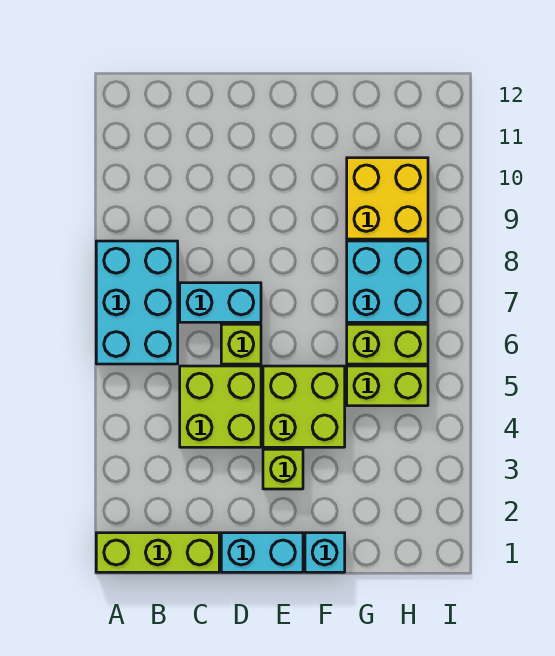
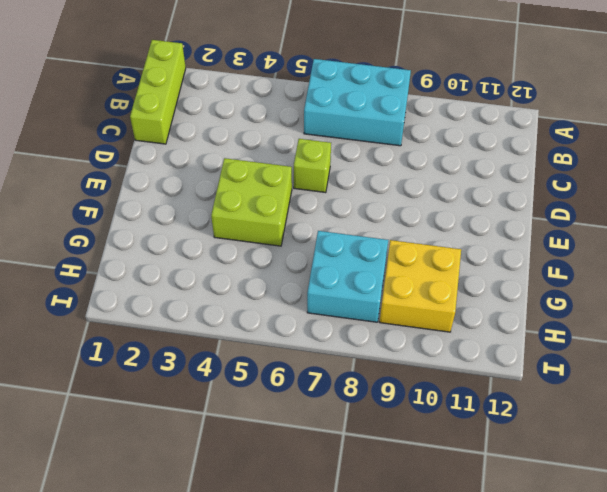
none -> lime 2x2 brick [180,366,261,447]
none -> cyan 1x2 brick [180,283,261,322]
none -> cyan 1x2 brick [221,533,303,572]

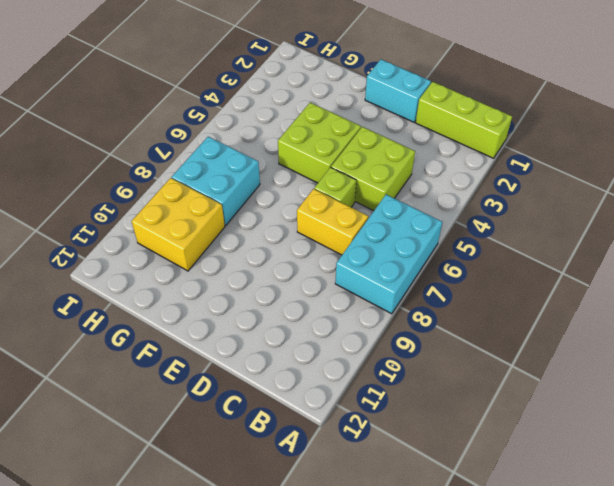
yellow 1x2 brick [297,189,368,255] -> cyan 1x2 brick [180,283,261,322]
none -> lime 1x1 brick [263,449,303,489]
none -> cyan 1x1 brick [305,533,345,572]
none -> lime 1x2 brick [347,366,428,406]

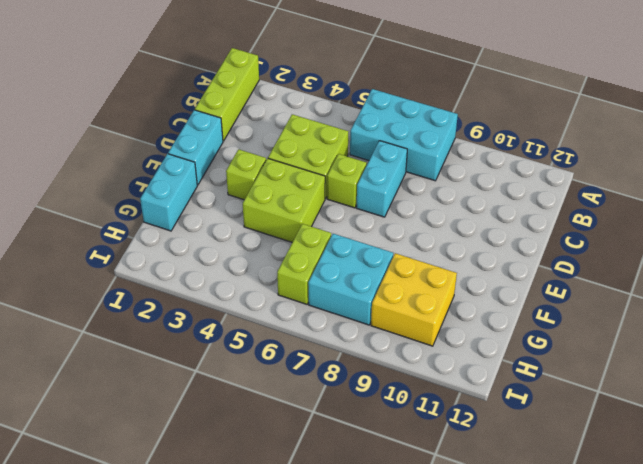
cyan 1x2 brick [140,154,197,231] -> cyan 1x1 brick [305,533,345,572]
none -> lime 1x2 brick [347,366,428,406]

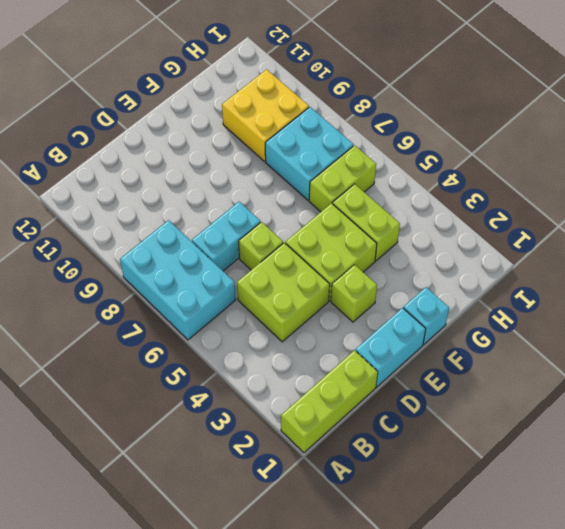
lime 1x2 brick [333,184,400,261] -> lime 1x2 brick turned to [347,366,428,406]

